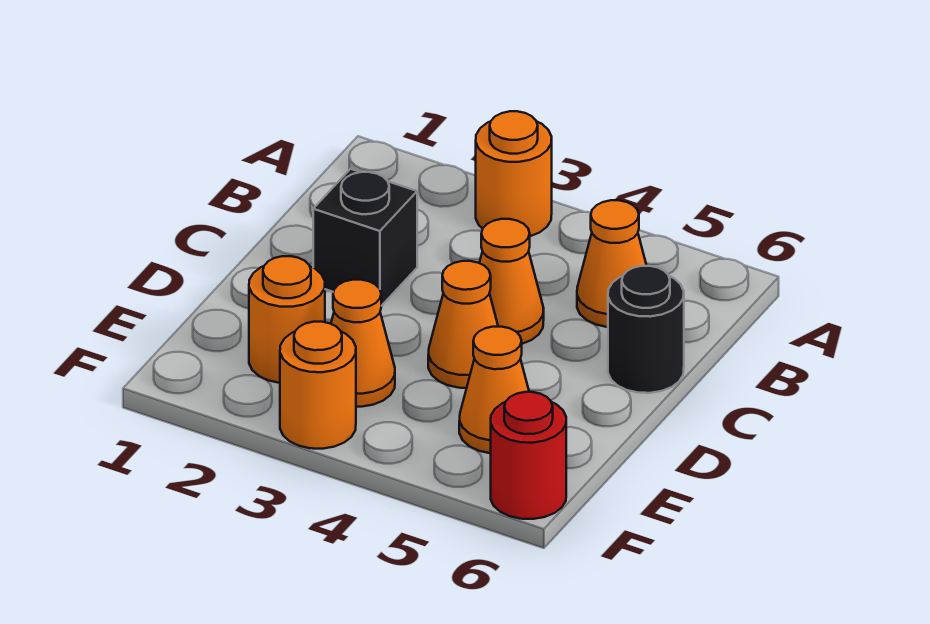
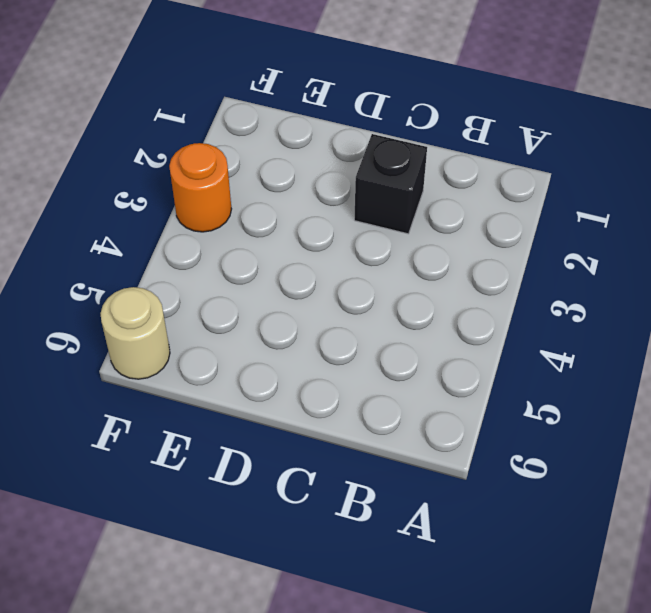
tan 1x1 round brick [100,287,170,379] -> red 1x1 round brick [491,392,566,519]
none -> orange 1x1 round brick [476,111,552,236]
none -> orange 1x1 cone [577,200,647,327]

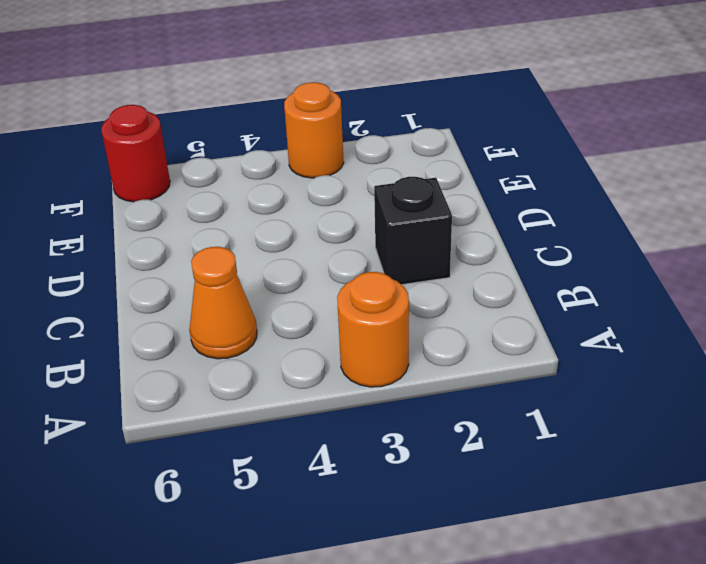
none -> orange 1x1 cone [479,219,544,344]
none -> black 1x1 round brick [608,266,684,393]

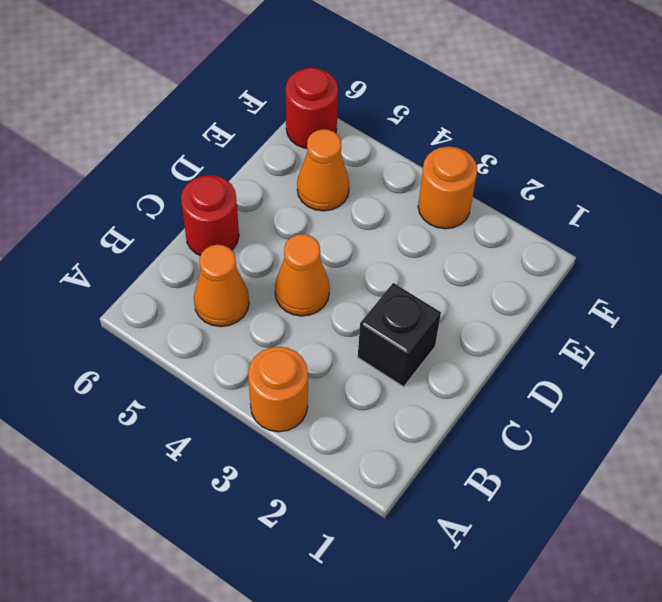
red 1x1 round brick [181,175,239,255] -> black 1x1 round brick [608,266,684,393]
none -> orange 1x1 cone [428,261,498,388]
none -> orange 1x1 round brick [249,256,325,383]

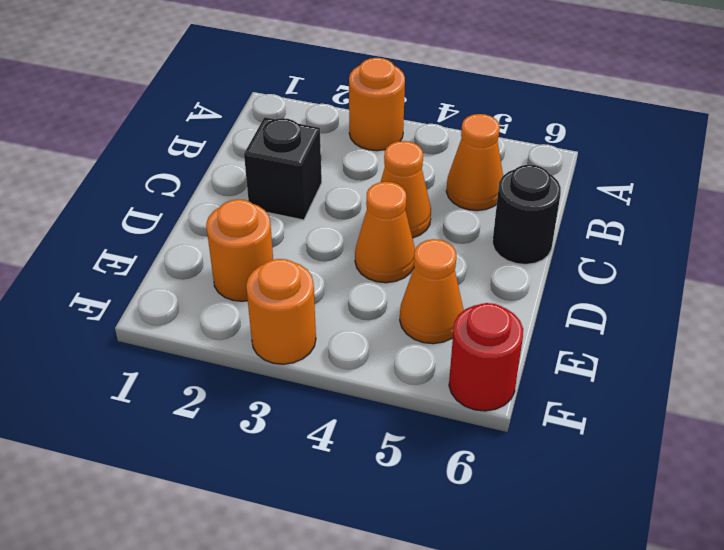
none -> orange 1x1 cone [331,280,395,407]

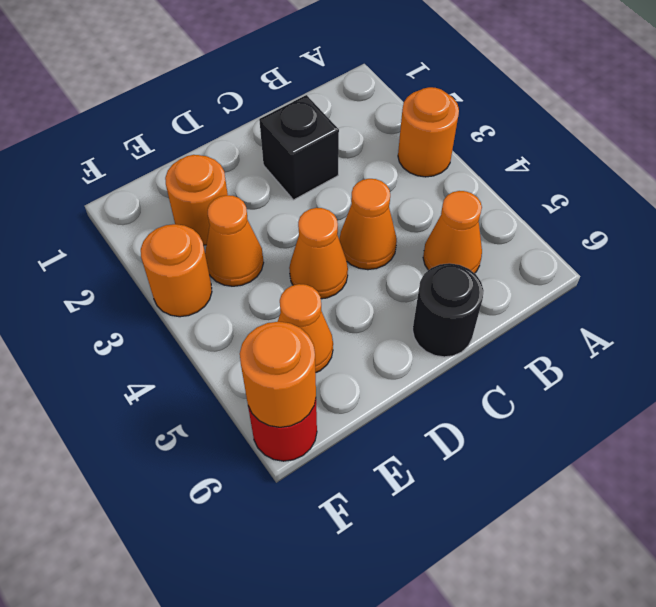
orange 1x1 round brick [240,322,316,427] -> none

